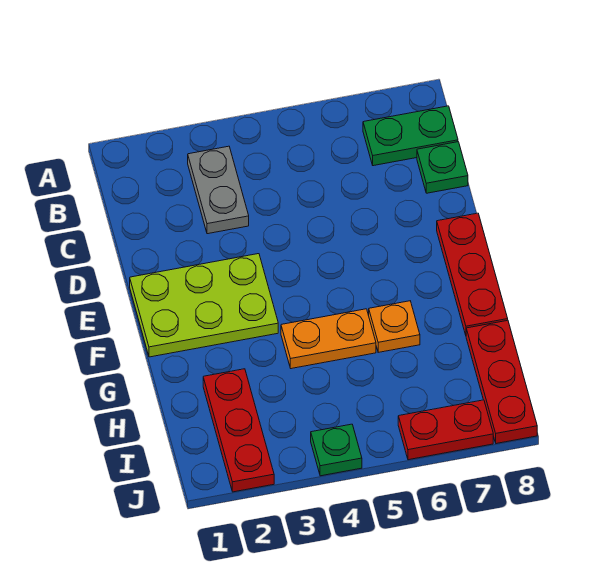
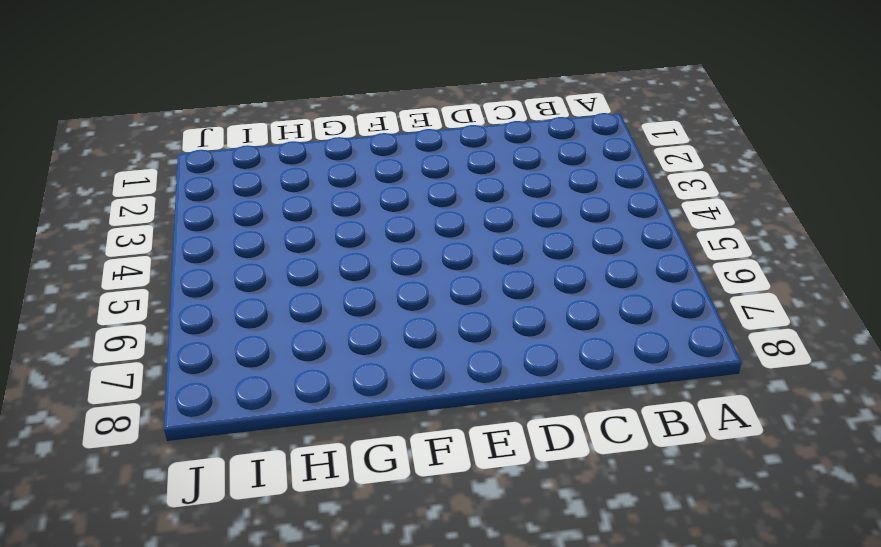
none -> grey 1x2 plate [188,146,249,234]
none -> green 1x2 plate [363,106,458,166]

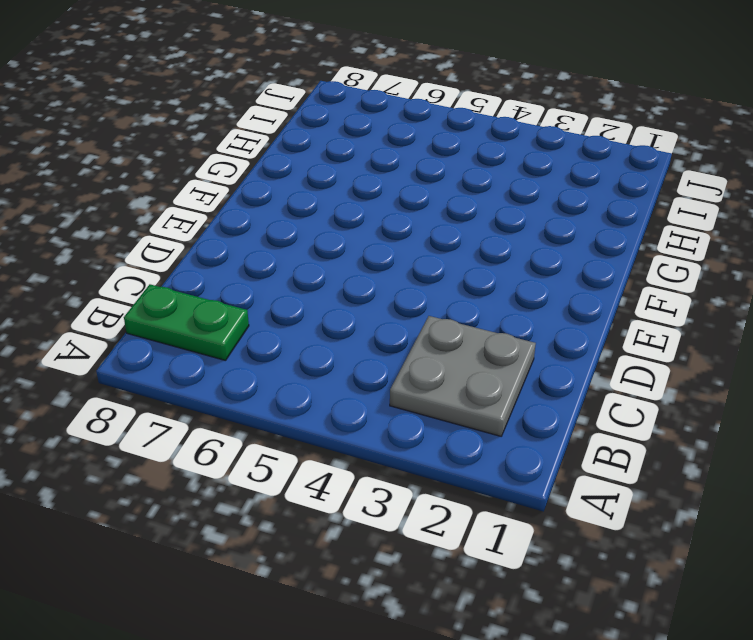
grey 2x2 plate [390,316,536,436] -> grey 1x2 plate [188,146,249,234]
none -> green 1x1 plate [417,142,468,193]
none -> lime 2x3 plate [130,254,278,357]

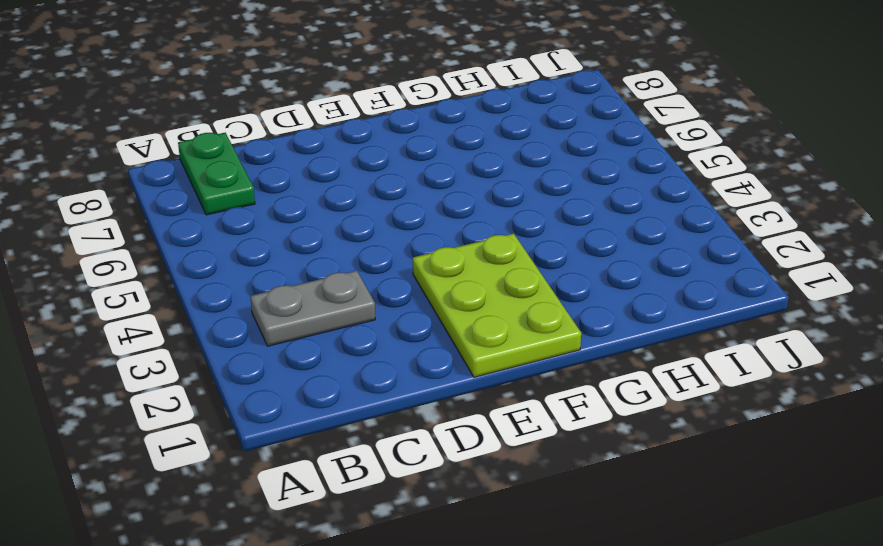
none -> green 1x1 plate [417,142,468,193]
none -> red 1x3 plate [437,213,508,335]

